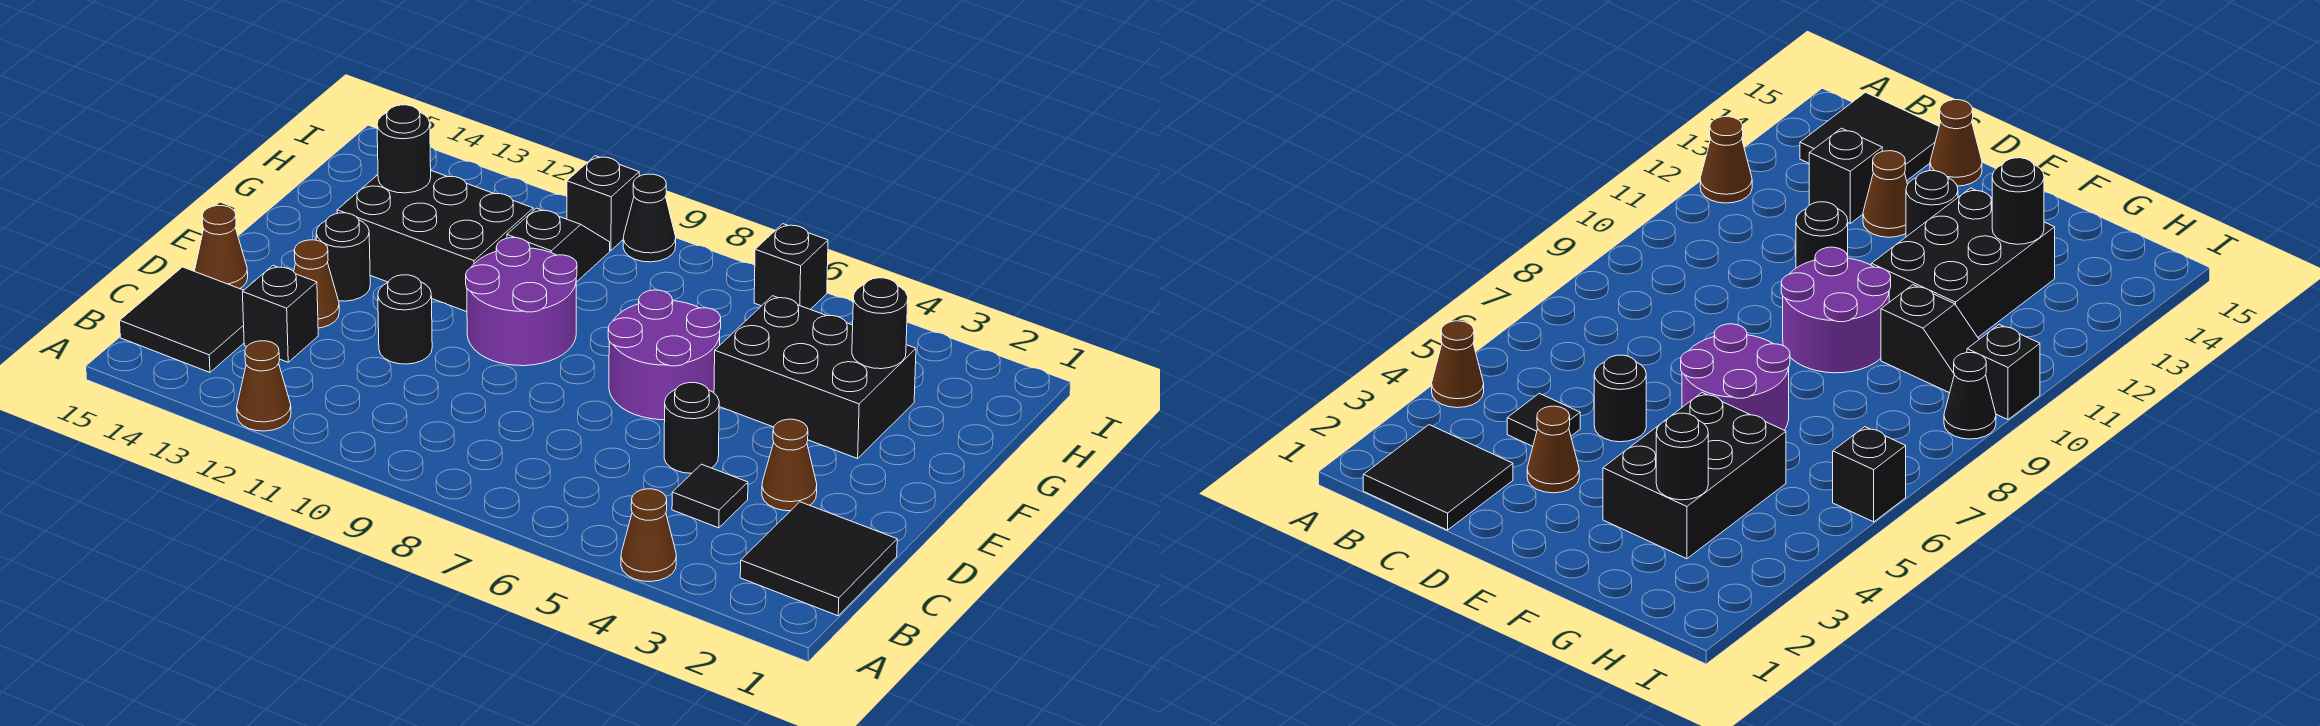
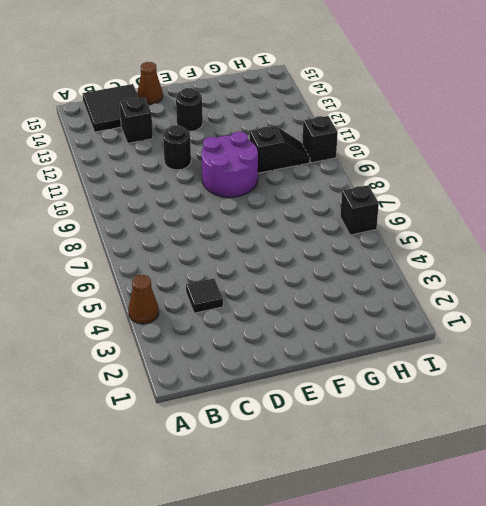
none -> brown 1x1 cone [237,341,291,431]
none -> black 2x2 tile [740,502,897,616]
none -> brown 1x1 cone [762,419,817,511]

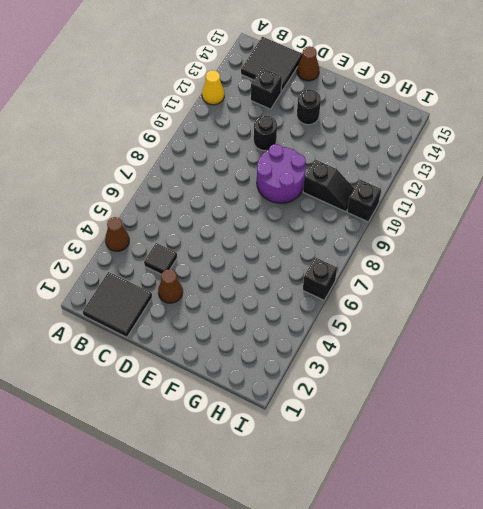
yellow 1x1 cone [202,70,224,105] -> brown 1x1 cone [237,341,291,431]
none -> black 1x1 round brick [664,383,719,473]
none -> brown 1x1 cone [294,240,339,328]
none -> purple 2x2 round brick [608,290,721,420]

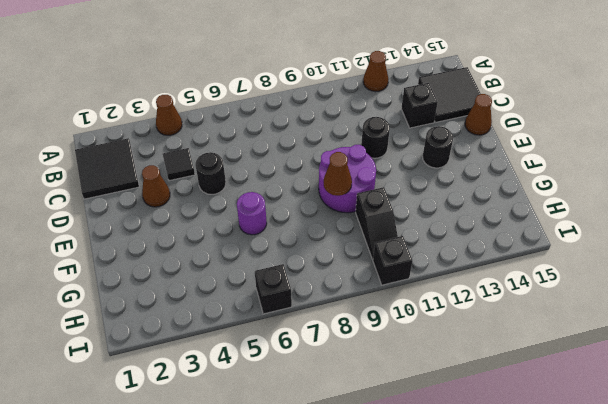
purple 1x1 round brick [237,192,267,235] -> purple 2x2 round brick [608,290,721,420]
brown 1x1 cone [324,152,352,196] -> brown 1x1 cone moved to [294,240,339,328]
none -> black 2x3 brick [714,296,916,458]
none -> black 2x3 brick [337,171,533,312]
none -> black 1x1 cone [623,174,676,262]

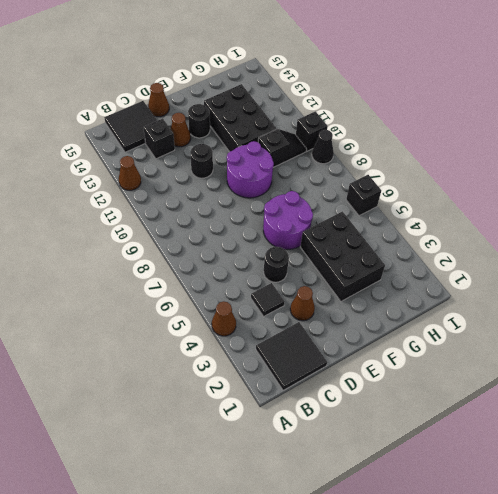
none -> black 1x1 round brick [852,278,908,369]
none -> black 1x1 round brick [377,105,431,193]

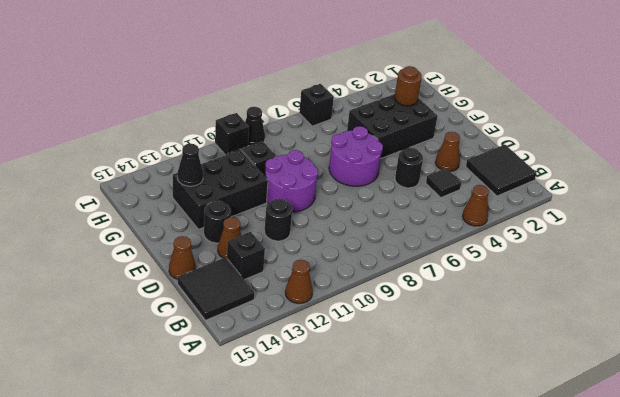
brown 1x1 round brick [395,66,422,106] -> black 1x1 round brick [852,278,908,369]
black 1x1 cone [177,144,203,186] -> black 1x1 round brick [377,105,431,193]

